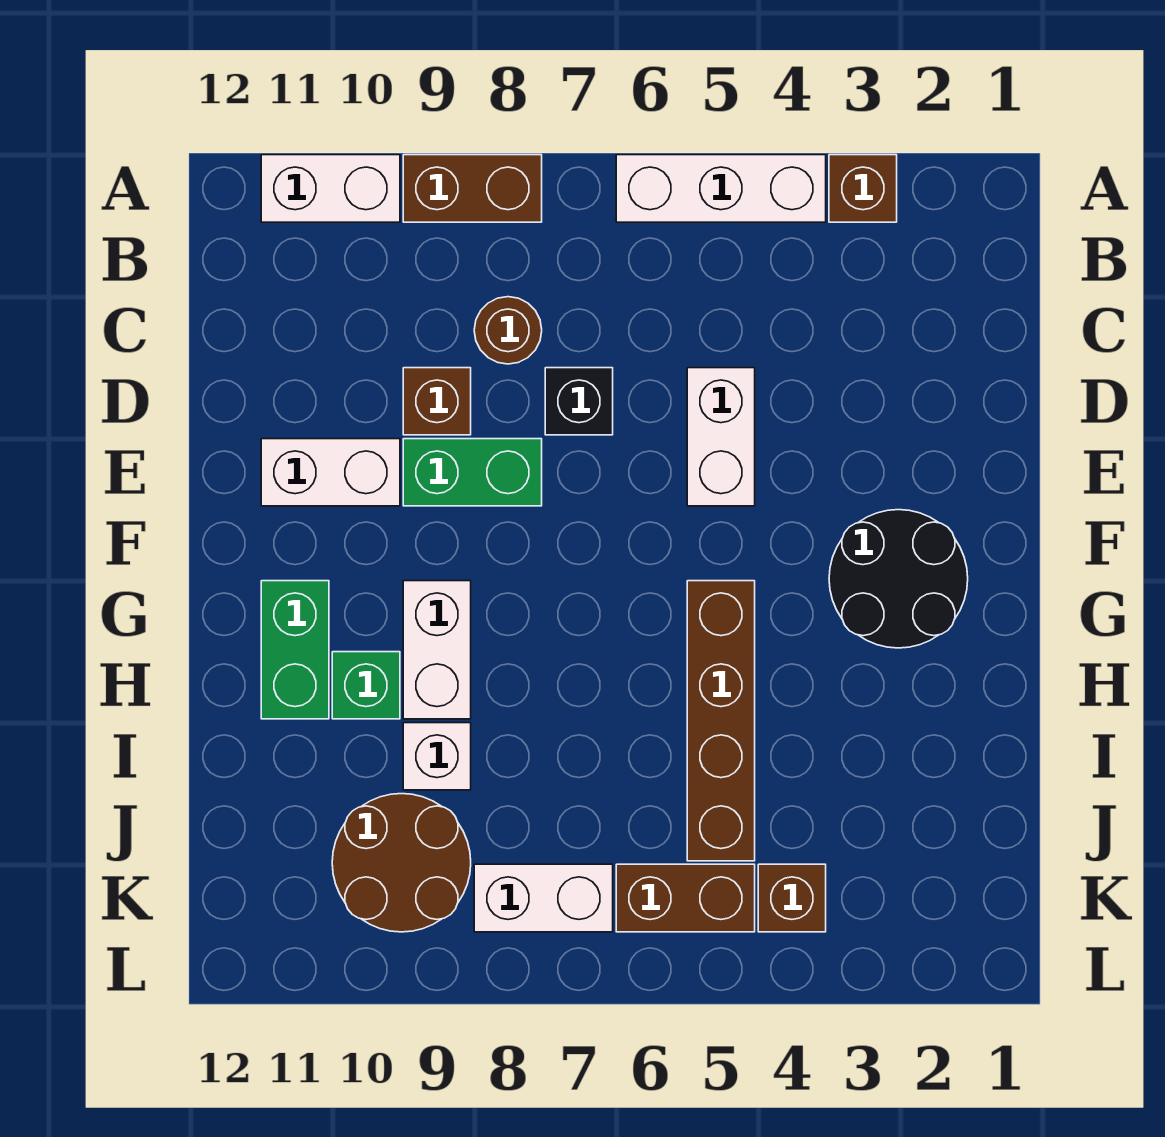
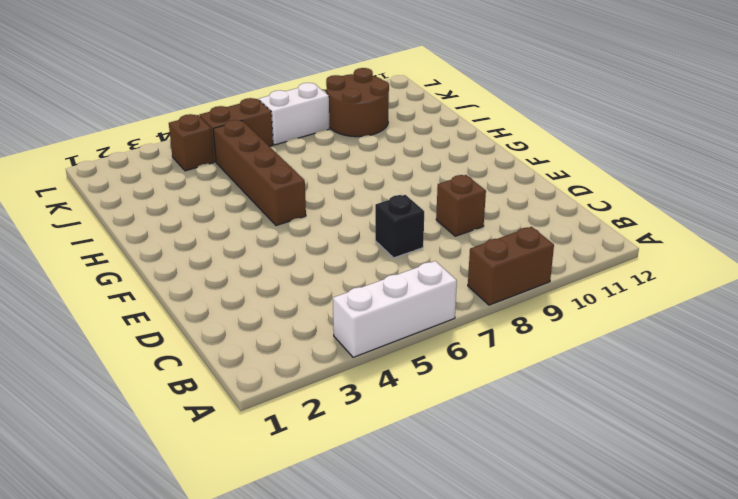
none -> brown 1x1 brick [829,155,897,222]
none -> white 1x2 brick [261,155,400,222]
none -> brown 1x1 round brick [474,297,542,364]

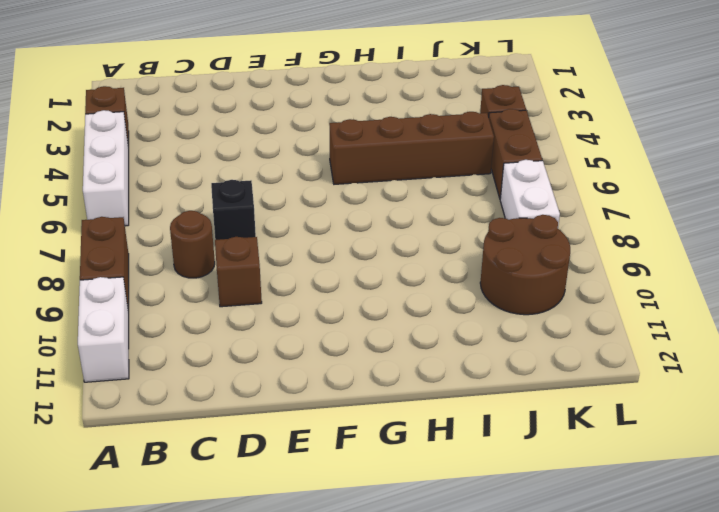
none -> white 1x2 brick [687,368,755,506]
none -> green 1x2 brick [403,439,542,506]
none -> white 1x2 brick [261,439,400,506]

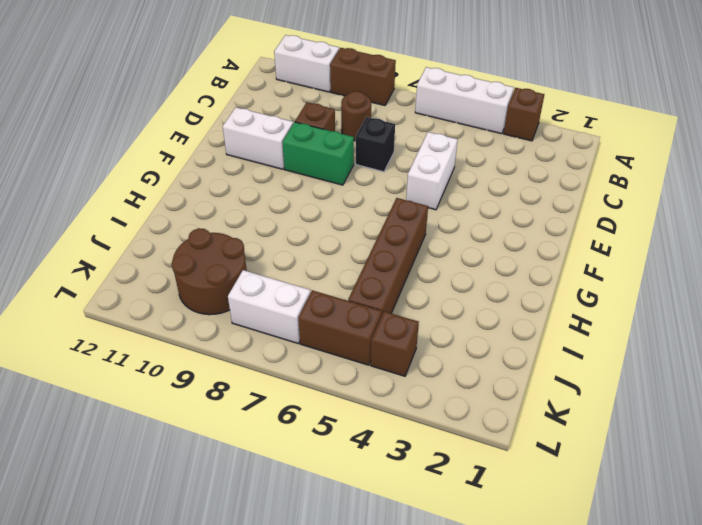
none -> black 2x2 round brick [829,510,968,648]
none -> white 1x2 brick [403,581,471,719]
none -> green 1x2 brick [261,581,329,719]

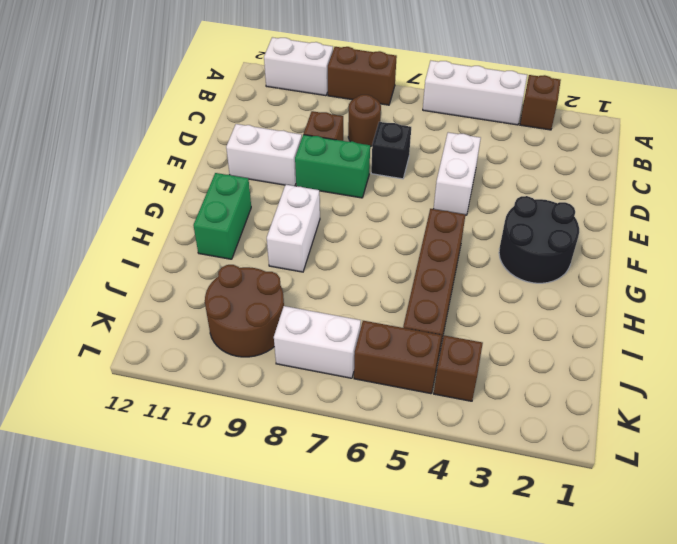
none -> green 1x1 brick [332,652,400,719]
none -> white 1x1 brick [403,723,471,790]

